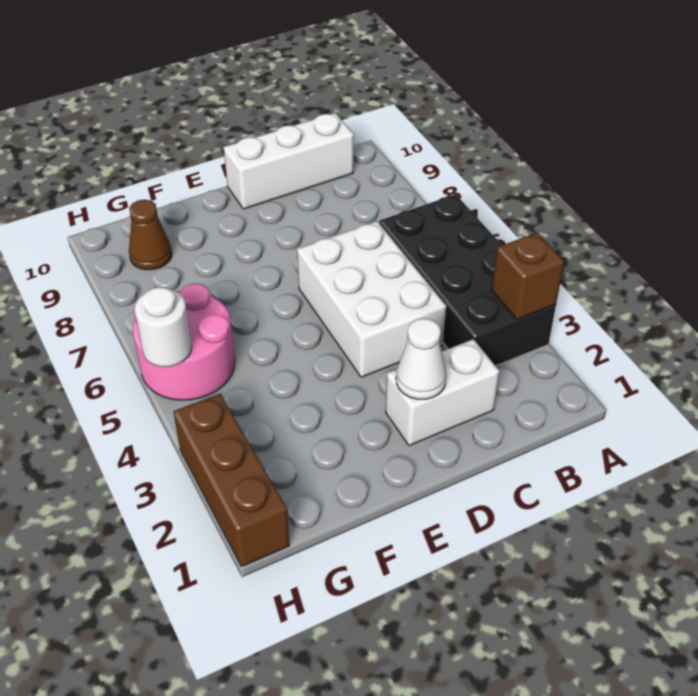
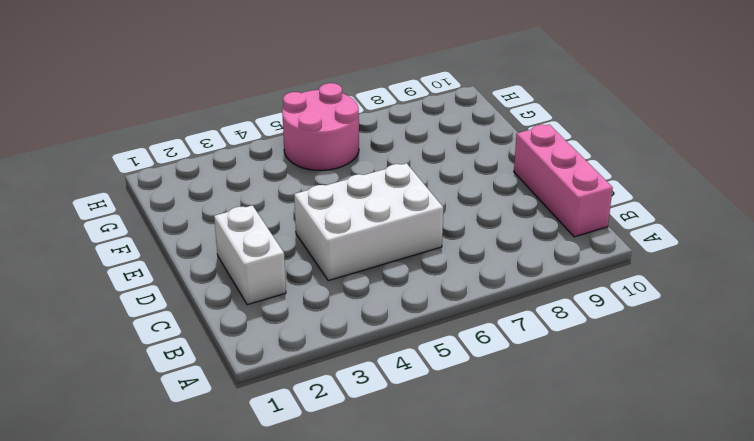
pink 1x3 brick [514,124,613,237] -> white 1x3 brick [224,113,354,209]
none -> black 2x4 brick [379,194,556,366]
none -> brown 1x1 cone [129,200,172,270]

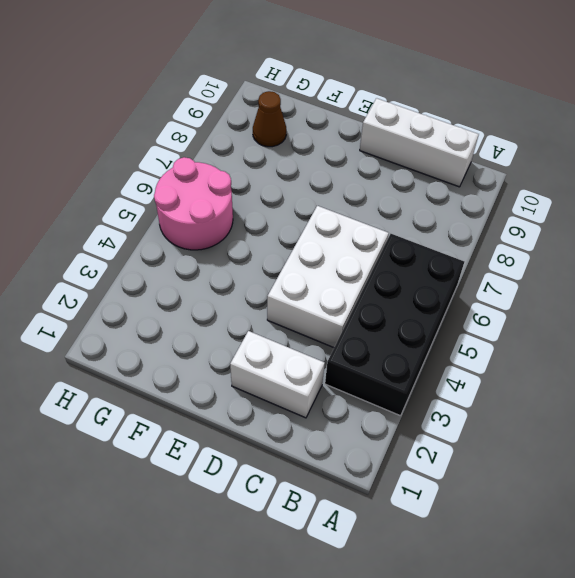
none -> brown 1x3 brick [173,394,290,567]
none -> brown 1x1 brick [492,233,564,319]

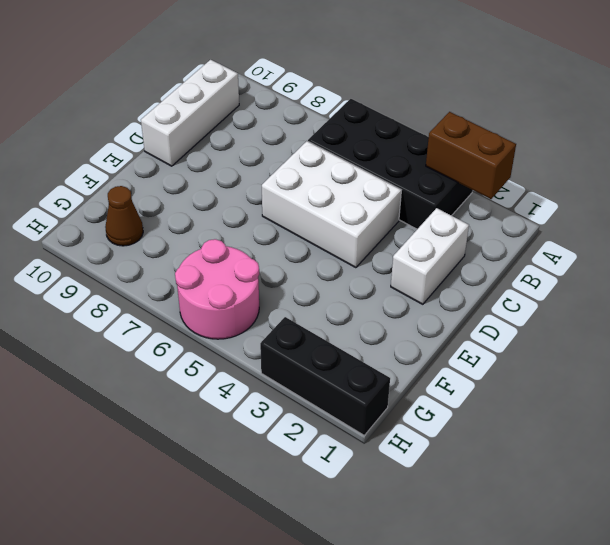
brown 1x2 brick [426,112,516,199] -> brown 1x1 brick [492,233,564,319]
black 1x3 brick [260,317,390,435] -> brown 1x3 brick [173,394,290,567]
none -> white 1x1 cone [396,318,446,399]
none -> white 1x1 round brick [135,287,192,367]

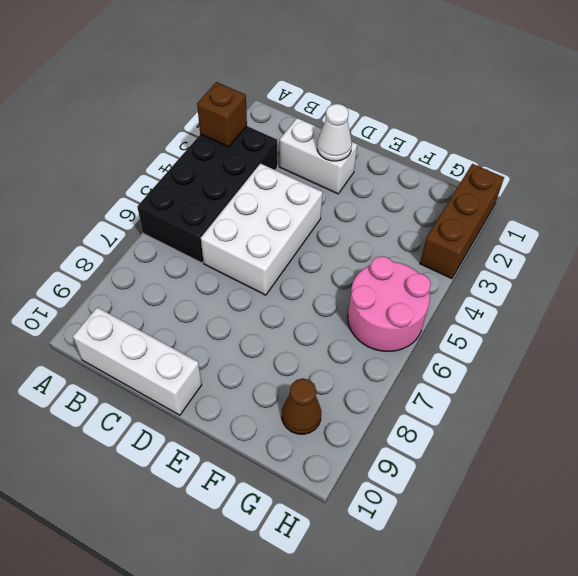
none -> white 1x1 round brick [135,287,192,367]

